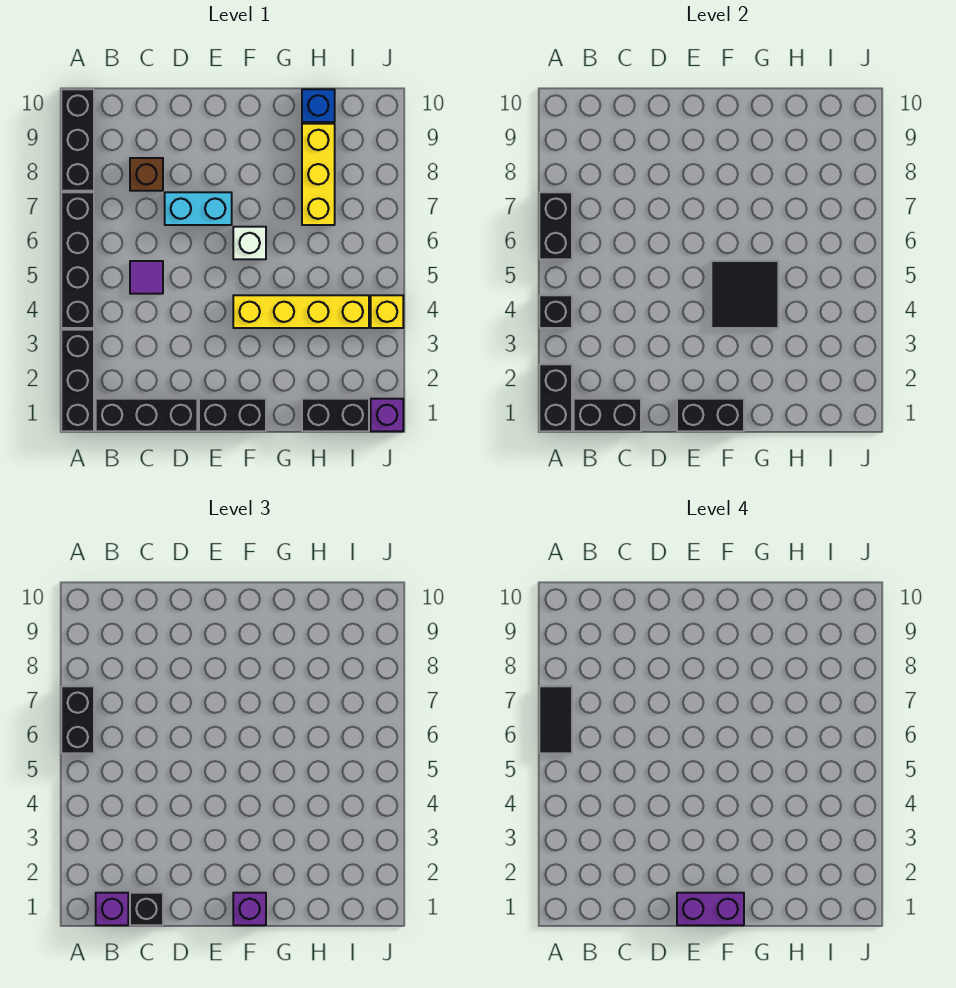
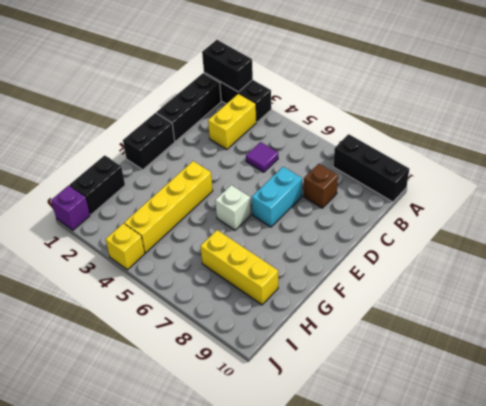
yellow 1x2 brick [208,94,257,150] -> none
none -> black 1x4 brick [61,192,94,328]
none -> blue 1x1 brick [302,89,335,122]
none -> black 1x1 brick [539,295,572,328]

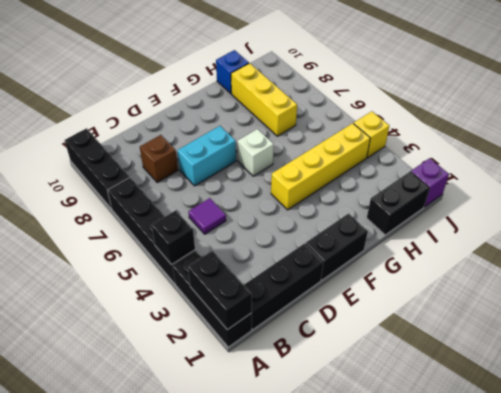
none -> black 1x2 brick [539,192,572,259]
none -> black 1x2 brick [574,399,641,431]
none -> black 1x2 brick [677,399,744,431]

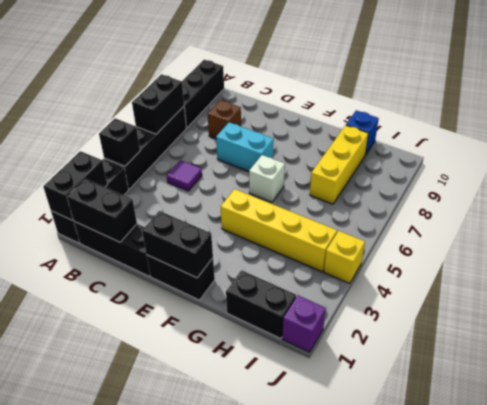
none -> black 2x2 tile [711,261,778,328]
none -> black 1x2 brick [61,686,94,753]
none -> purple 1x1 brick [96,893,128,925]

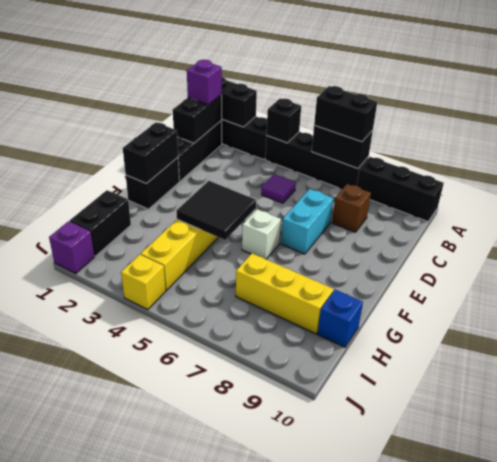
none -> black 1x1 brick [130,893,163,925]
none -> purple 1x1 brick [233,893,266,925]
none -> black 1x2 tile [539,686,572,753]

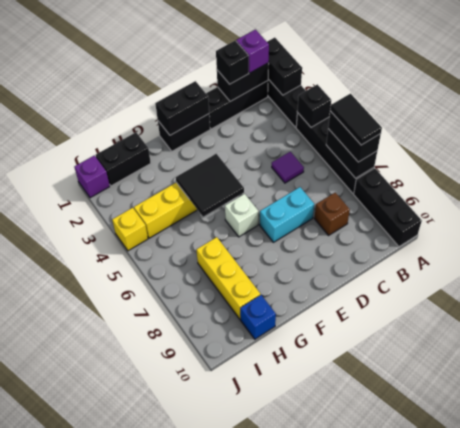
none -> purple 1x1 brick [233,893,266,925]
none -> purple 1x2 brick [677,893,744,925]

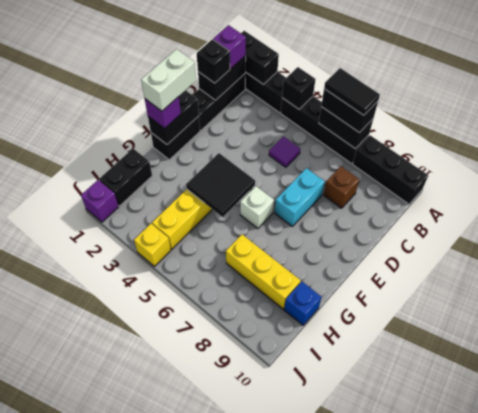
white 1x2 brick [141,49,196,111] -> purple 1x2 brick [677,893,744,925]

